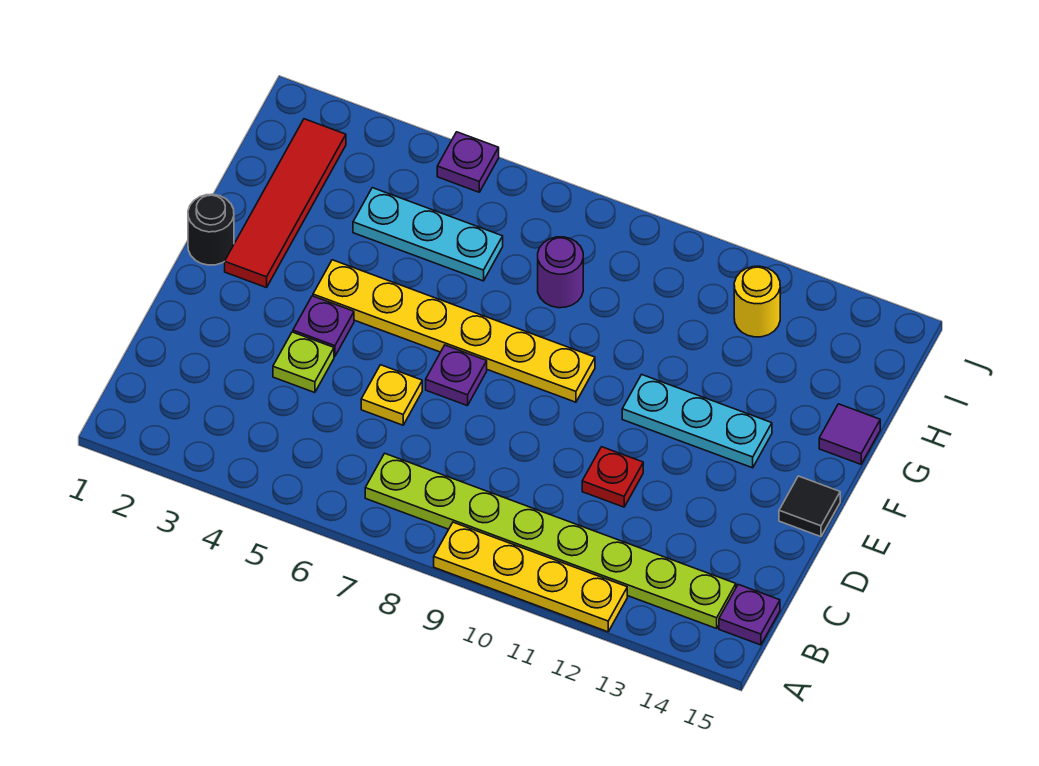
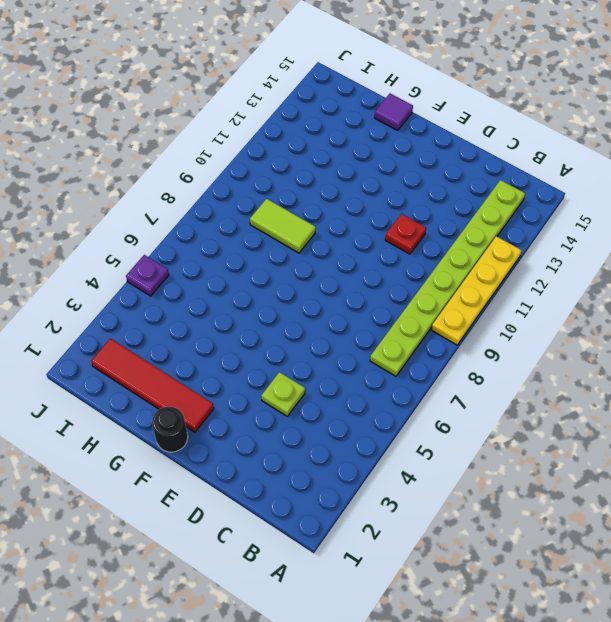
lime 1x2 tile [250,199,316,253] -> none
none -> purple 1x1 plate [719,584,780,645]
none -> yellow 1x1 plate [361,365,422,425]
none -> purple 1x1 plate [293,296,354,356]

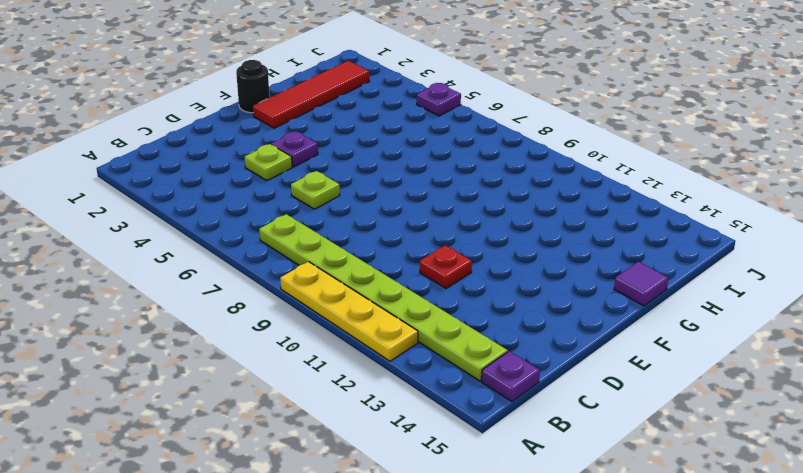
lime 1x1 plate [291,171,340,209] -> yellow 1x1 plate [361,365,422,425]
none -> purple 1x1 plate [426,345,487,406]
none -> black 1x1 tile [779,476,840,537]
none -> yellow 1x6 plate [313,260,595,402]

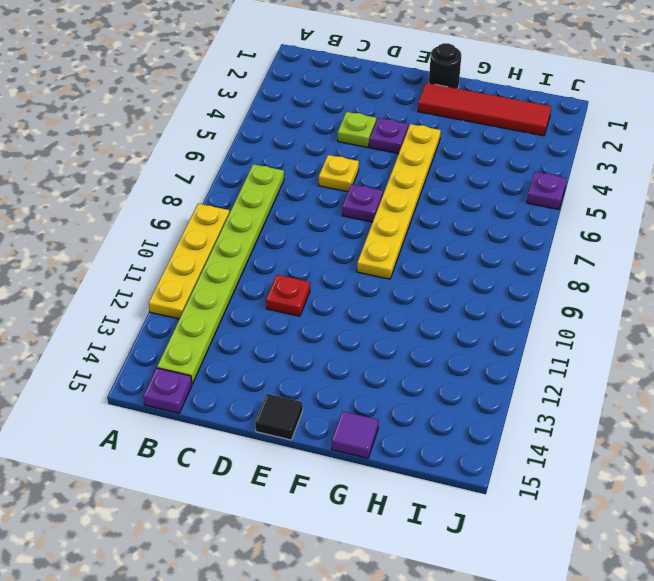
none -> cyan 1x3 plate [622,375,772,468]
none -> cyan 1x3 plate [353,188,503,281]
none -> purple 1x1 round brick [538,237,583,308]

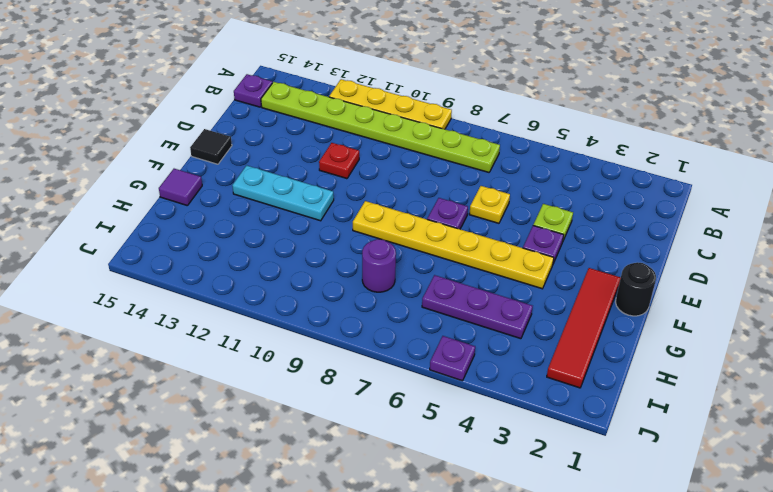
purple 1x3 plate [422,275,533,339] -> cyan 1x3 plate [353,188,503,281]
none -> yellow 1x1 round brick [734,266,780,337]

